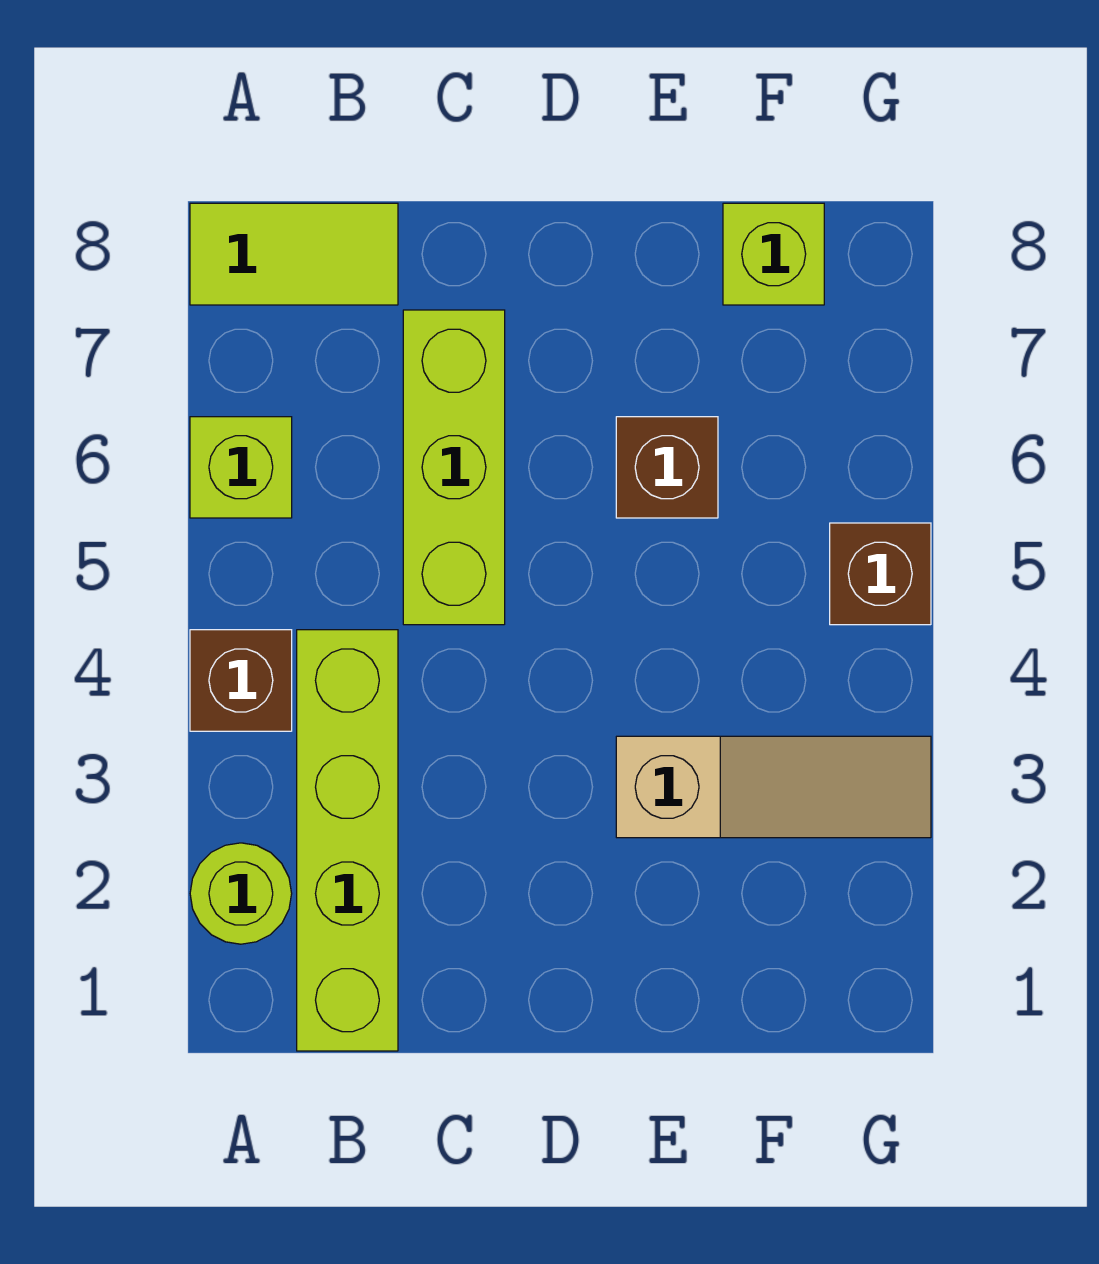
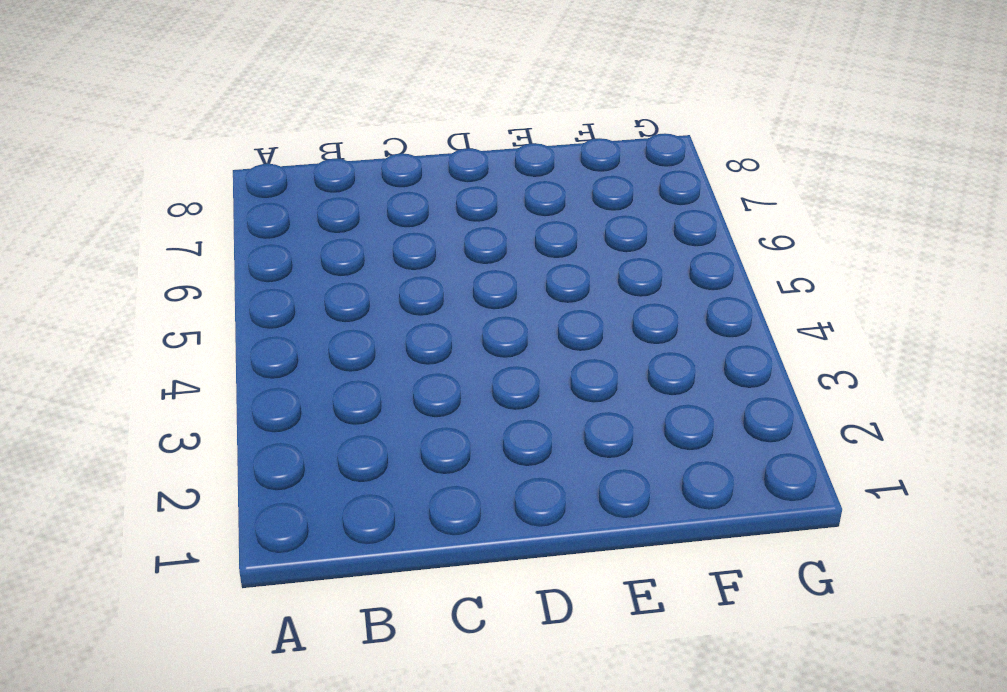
none -> lime 1x1 round brick [190,843,292,944]
none -> brown 1x1 brick [190,630,292,731]

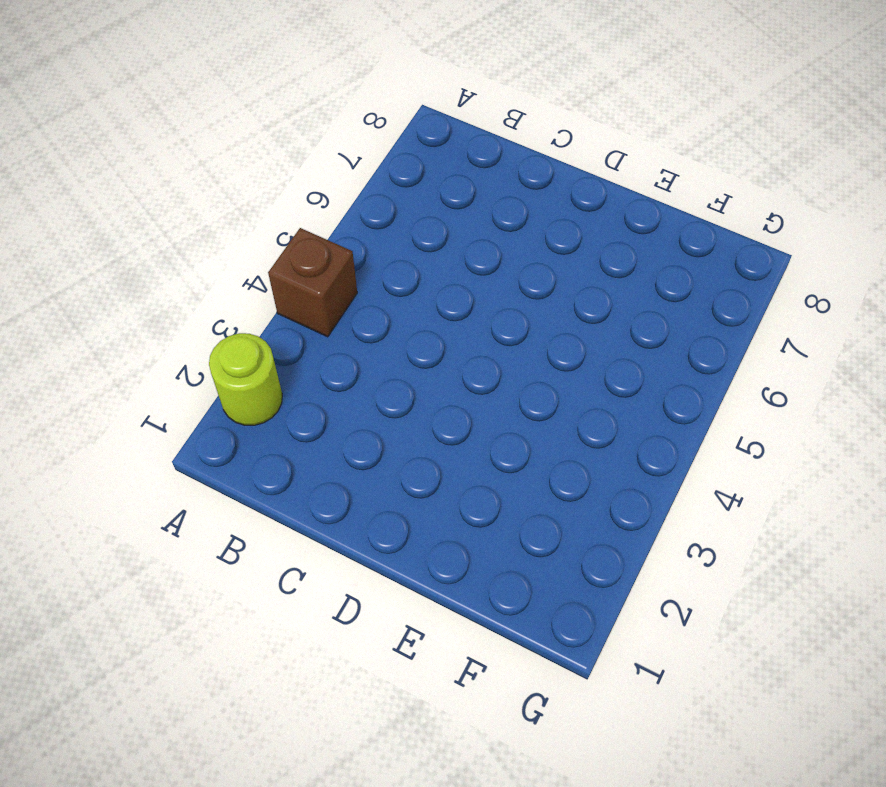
none -> lime 1x1 brick [190,417,292,518]
none -> lime 1x2 tile [190,203,398,305]

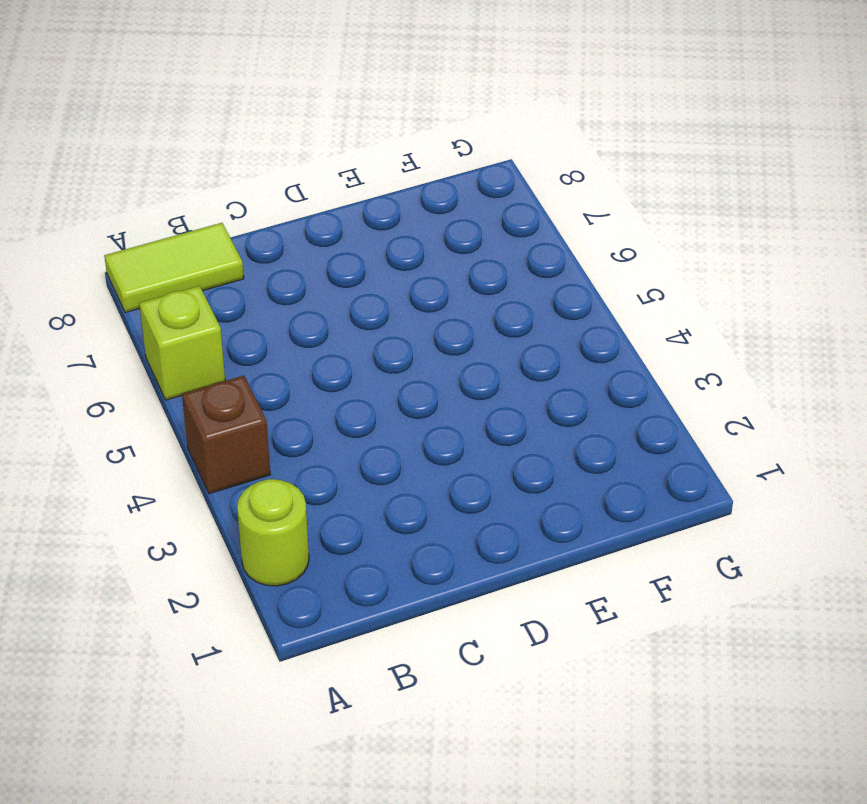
none -> lime 1x4 brick [297,630,398,1051]
none -> lime 1x3 brick [403,310,505,625]

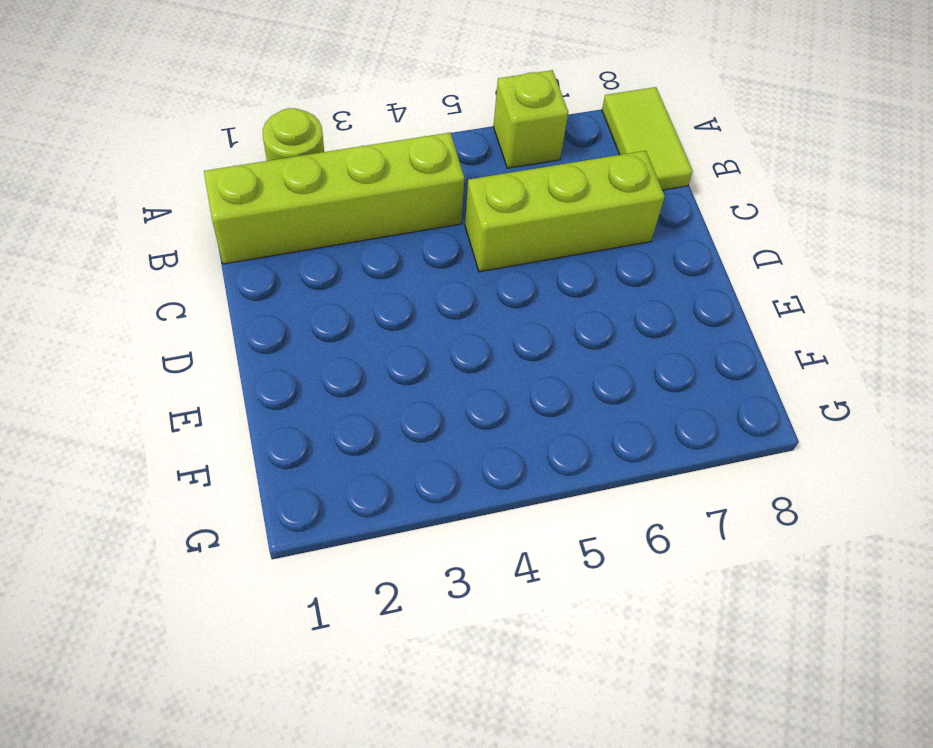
none -> brown 1x1 brick [190,630,292,731]
none -> tan 1x3 slope [616,736,931,838]

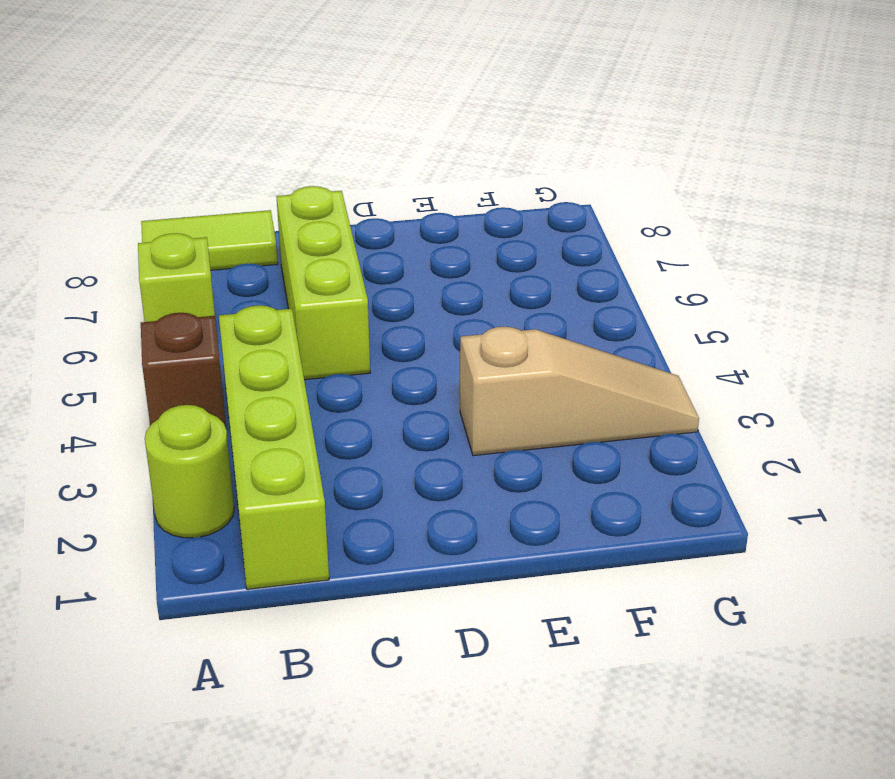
none -> brown 1x1 brick [616,417,718,518]
none -> lime 1x1 brick [723,203,824,305]

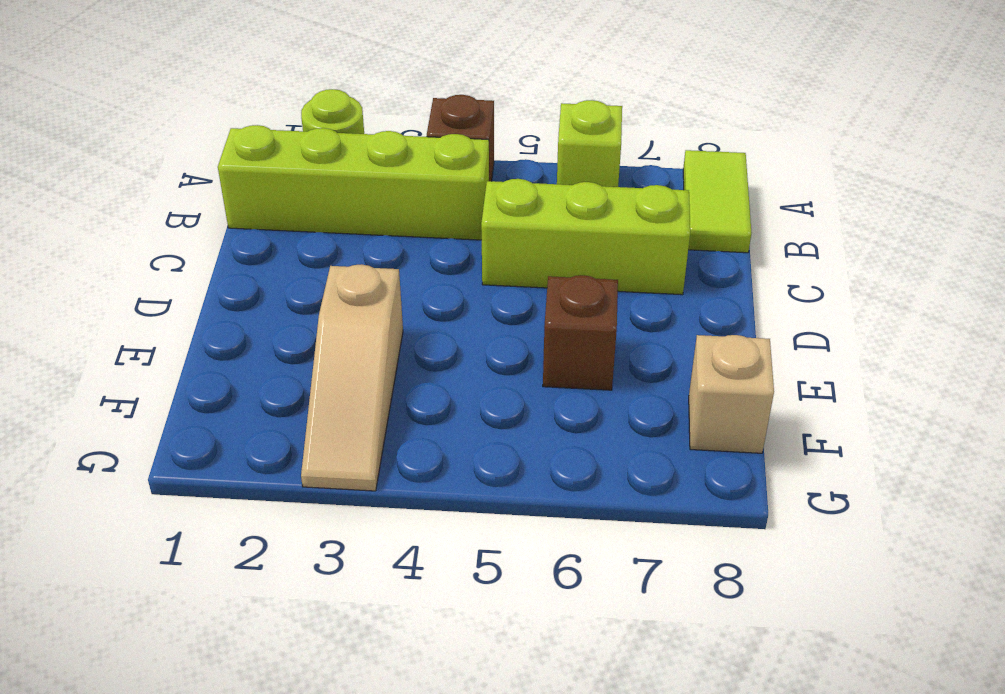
tan 1x1 brick [689,335,774,453] -> lime 1x1 brick [723,203,824,305]
none -> brown 1x1 brick [830,523,931,625]

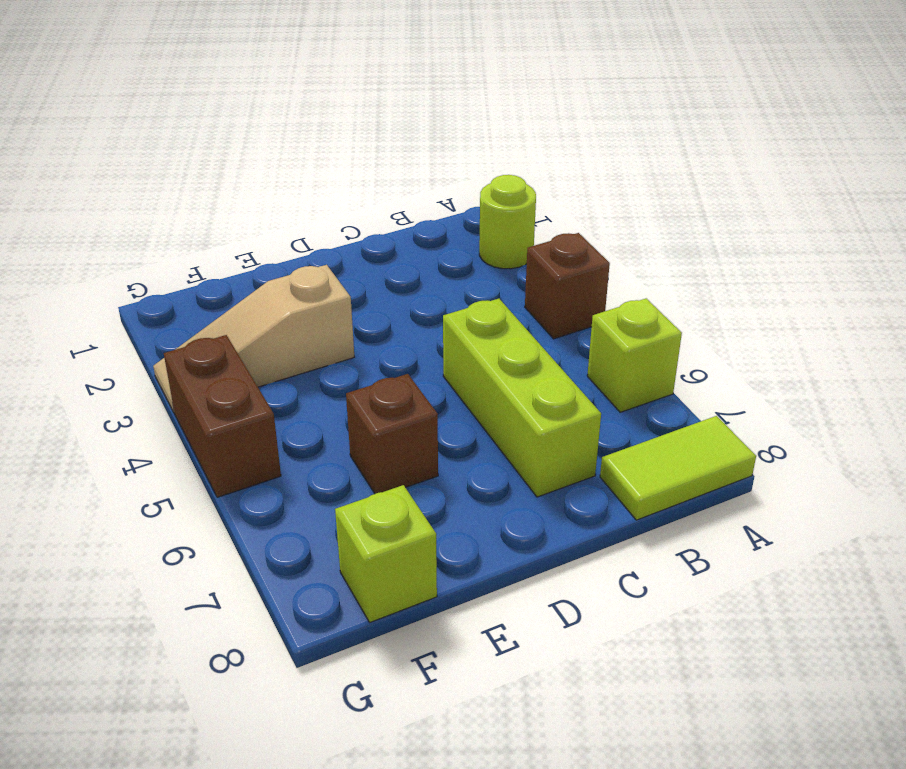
brown 1x2 brick [164,335,281,497] -> brown 1x1 brick [830,523,931,625]
none -> lime 1x4 brick [297,630,398,1051]

